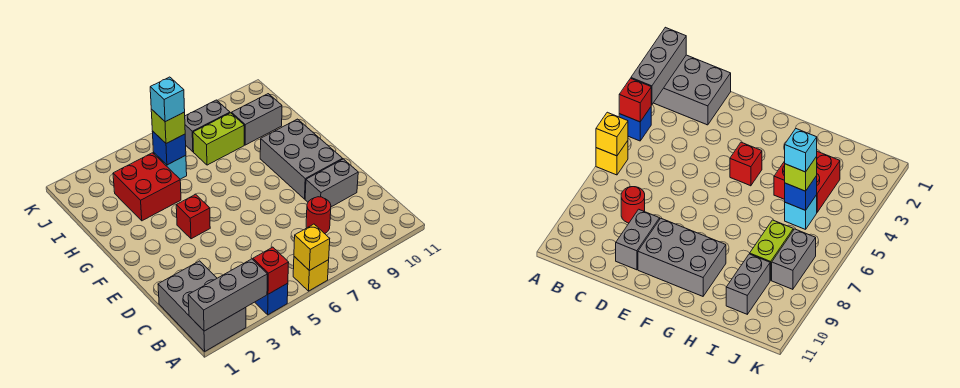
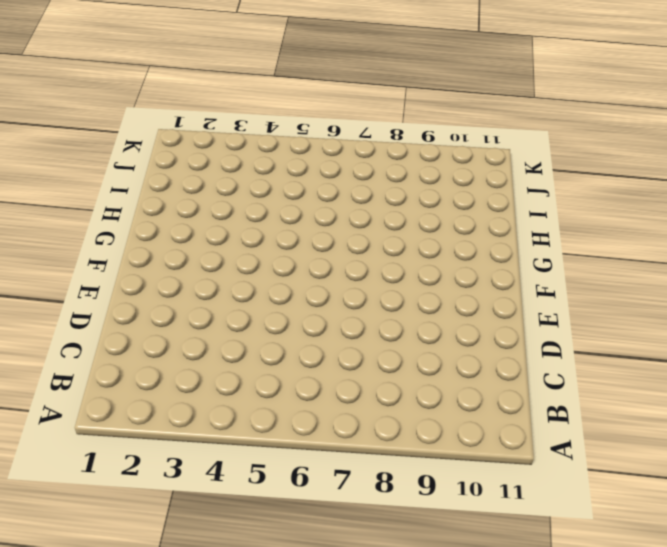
none -> grey 2x3 brick [158,261,246,351]
none -> blue 1x1 brick [255,283,288,315]
none -> yellow 1x1 brick [293,257,329,291]

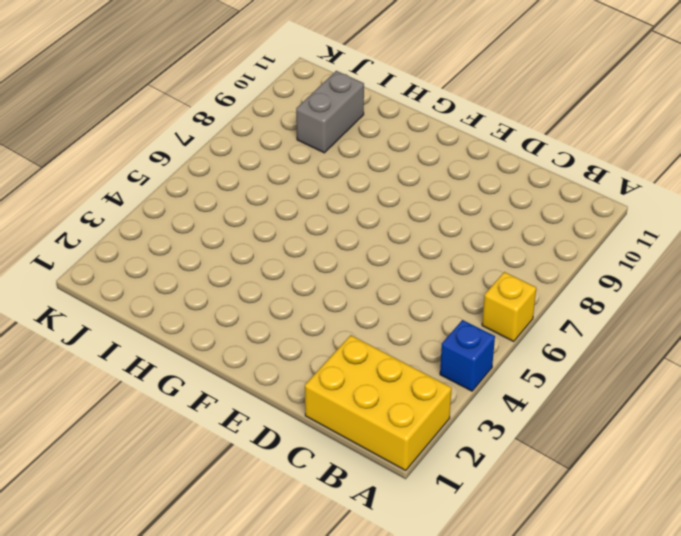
yellow 2x3 brick [305,335,452,470] -> grey 2x3 brick [158,261,246,351]
none -> red 1x1 round brick [306,197,331,234]
none -> grey 1x2 brick [305,159,358,207]
none -> grey 2x3 brick [260,119,343,199]

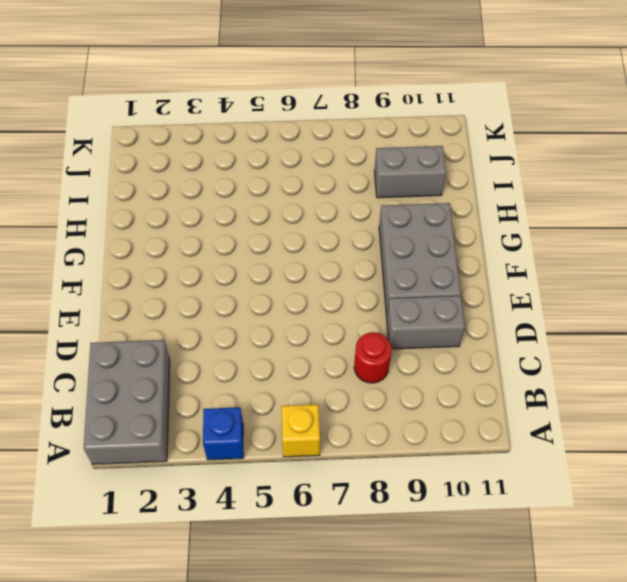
none -> red 1x1 brick [176,194,210,239]
none -> red 2x2 brick [113,153,181,221]
none -> cyan 1x1 brick [153,153,187,179]

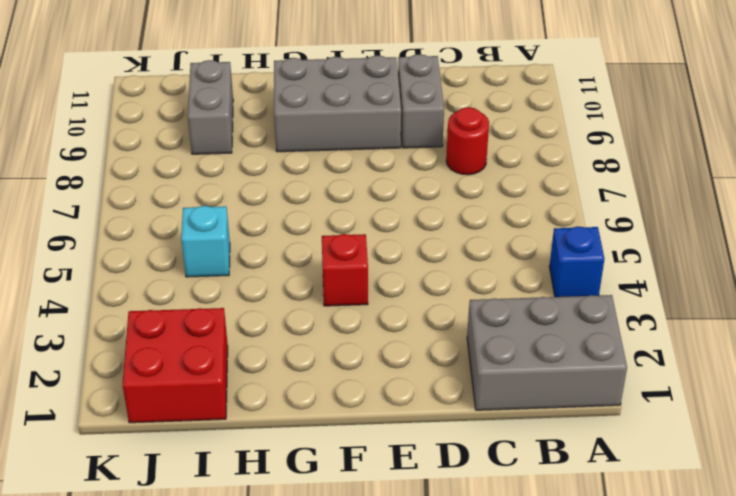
red 2x2 brick [122,308,228,423] -> red 2x2 brick moved to [113,153,181,221]
none -> yellow 1x1 brick [293,257,329,291]
none -> lime 1x2 brick [193,113,244,165]
none -> grey 1x2 brick [185,100,230,152]

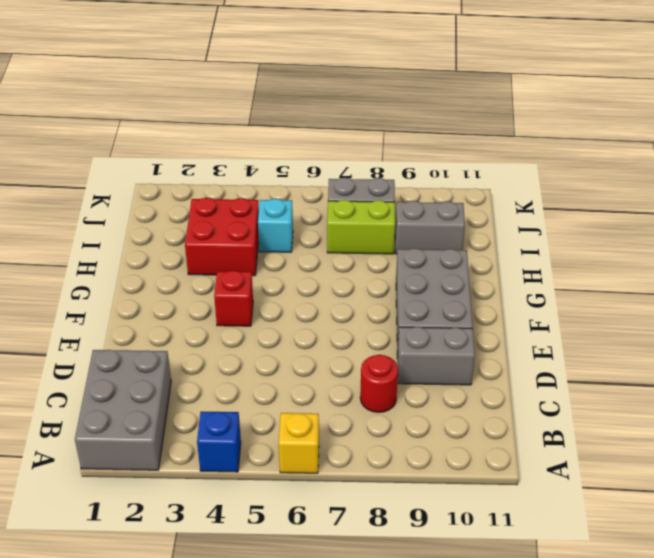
none -> grey 1x3 brick [188,259,267,331]
none -> red 1x1 brick [253,247,289,294]
none -> yellow 1x1 brick [294,224,330,271]

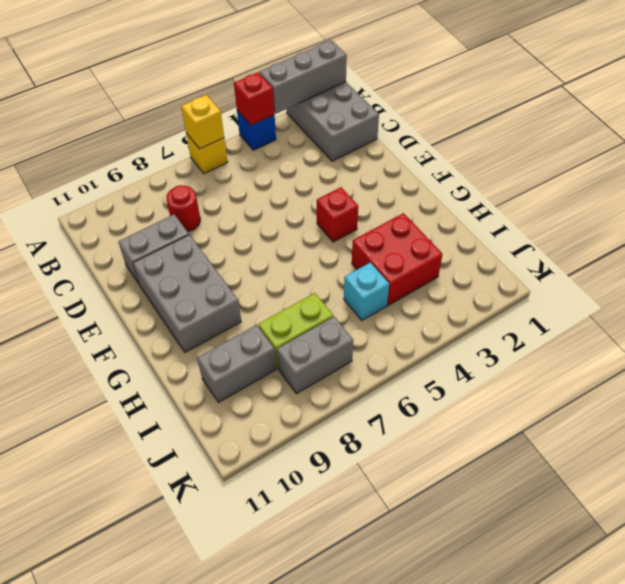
none -> blue 1x1 brick [152,131,186,165]
none -> lime 1x1 brick [151,109,185,143]
none -> cyan 1x1 brick [150,77,185,122]

